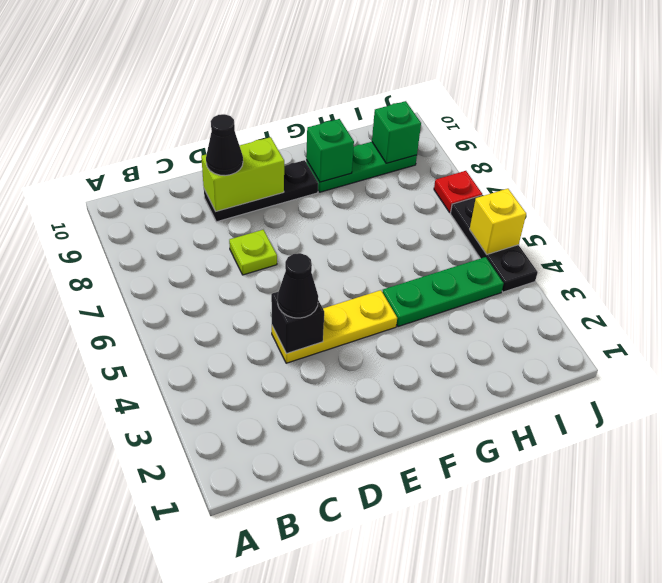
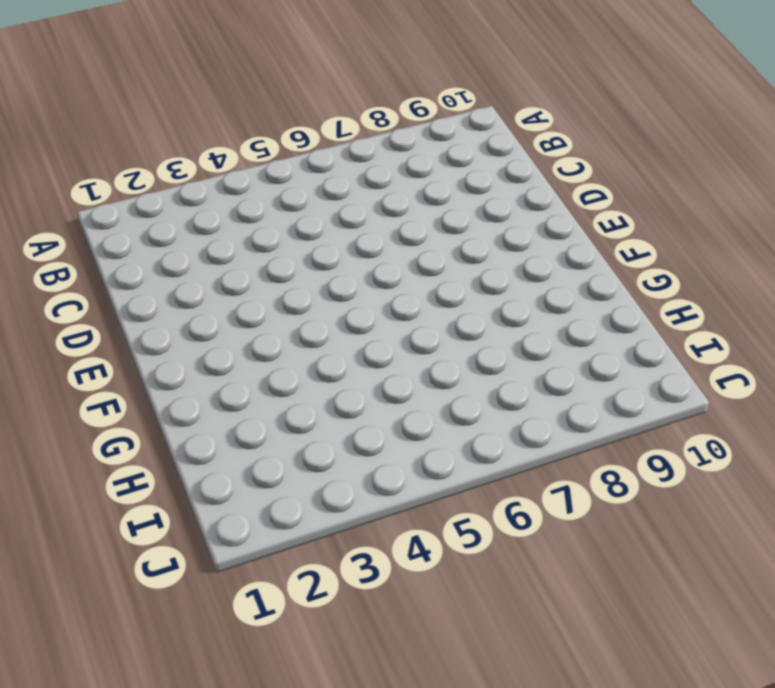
none -> yellow 1x3 plate [272,290,397,363]
none -> lime 1x1 plate [229,230,277,275]
none -> black 1x3 plate [204,160,318,222]

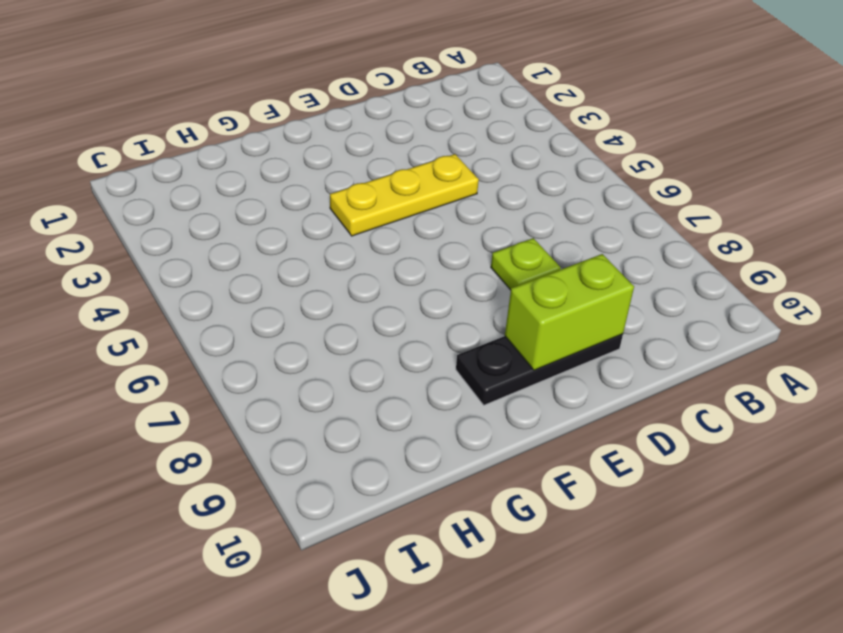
none -> green 1x3 plate [383,257,504,327]
none -> green 1x3 plate [306,142,417,192]
none -> black 1x3 plate [450,195,538,292]

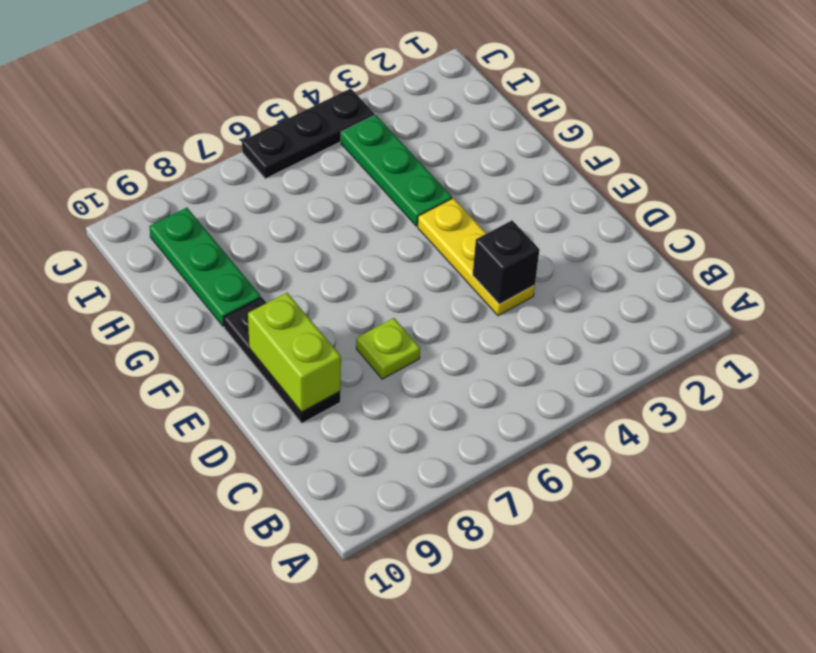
none -> red 1x1 plate [434,171,482,213]
none -> green 1x1 brick [306,119,354,182]
none -> green 1x1 brick [372,101,421,163]

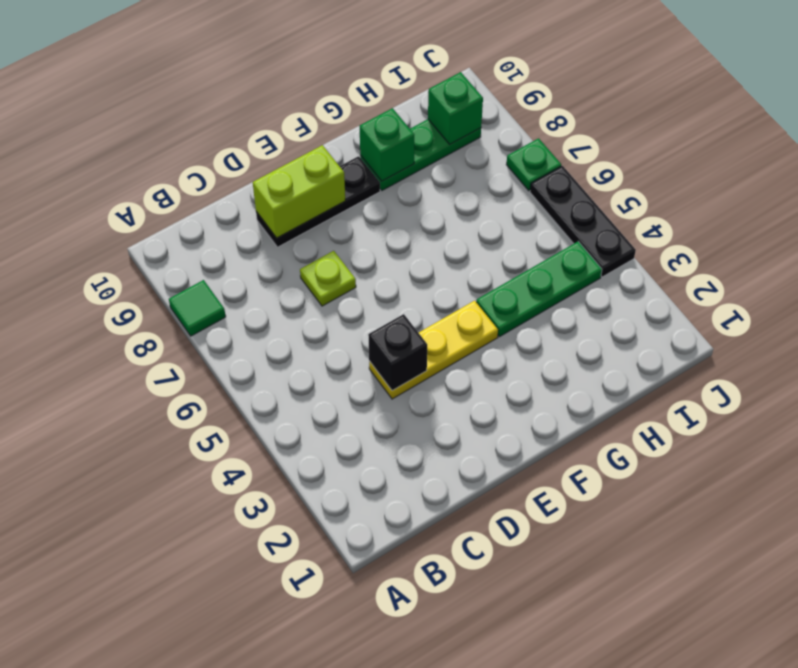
green 1x1 tile [169,280,226,336] -> none
green 1x1 plate [506,138,561,191] -> red 1x1 plate [434,171,482,213]
none -> yellow 1x1 brick [470,189,526,254]
none -> black 1x1 cone [278,253,318,318]
none -> black 1x1 cone [206,114,243,176]

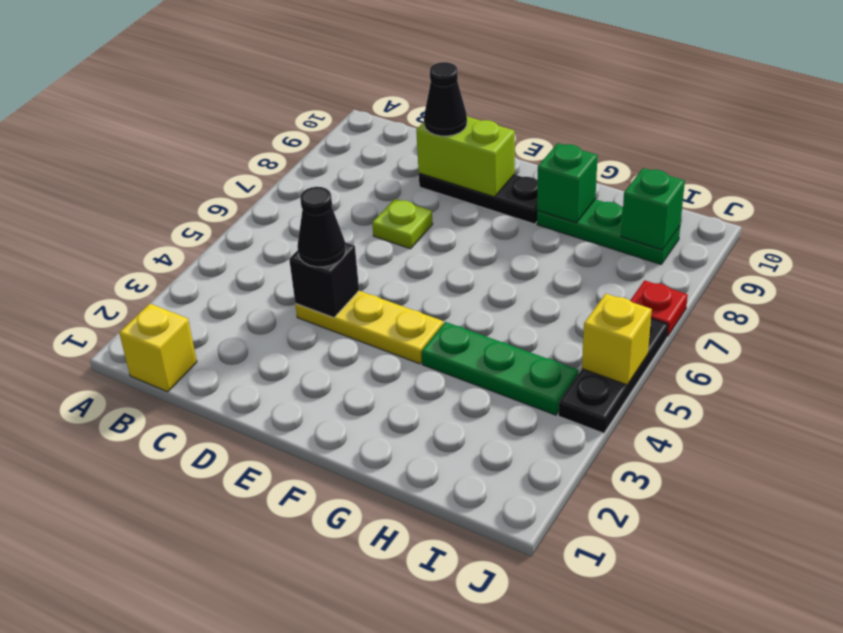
yellow 1x1 brick [119,304,197,392] -> none

